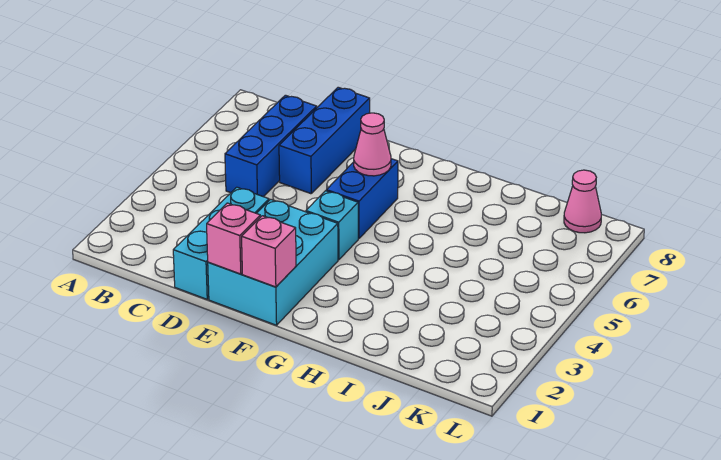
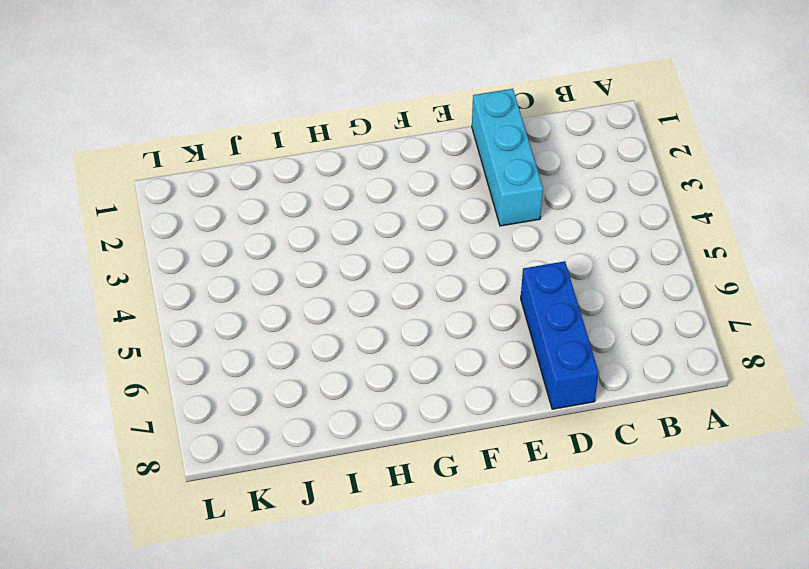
none -> blue 1x3 brick [225,95,317,197]
none -> cyan 2x3 brick [208,199,338,325]

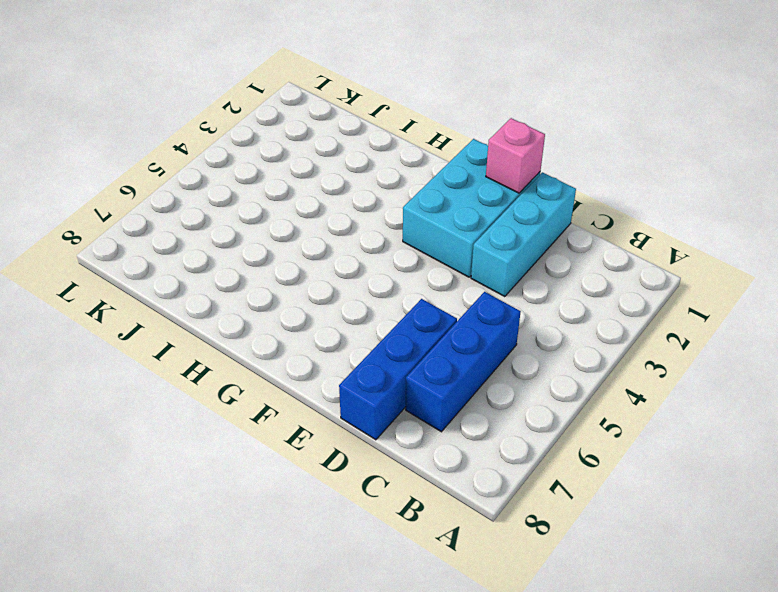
none -> cyan 1x1 brick [306,191,358,260]
none -> blue 1x2 brick [326,159,398,239]

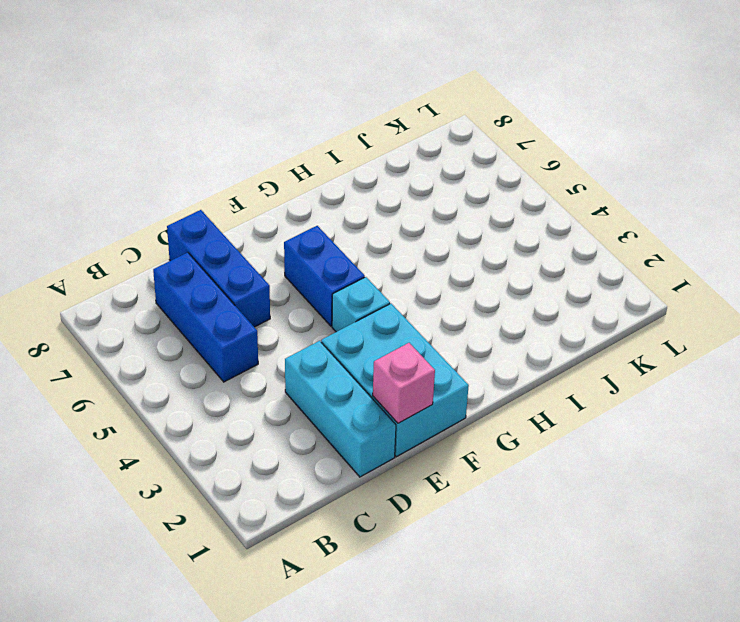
none -> pink 1x1 cone [564,170,601,233]
none -> pink 1x1 brick [242,216,296,287]

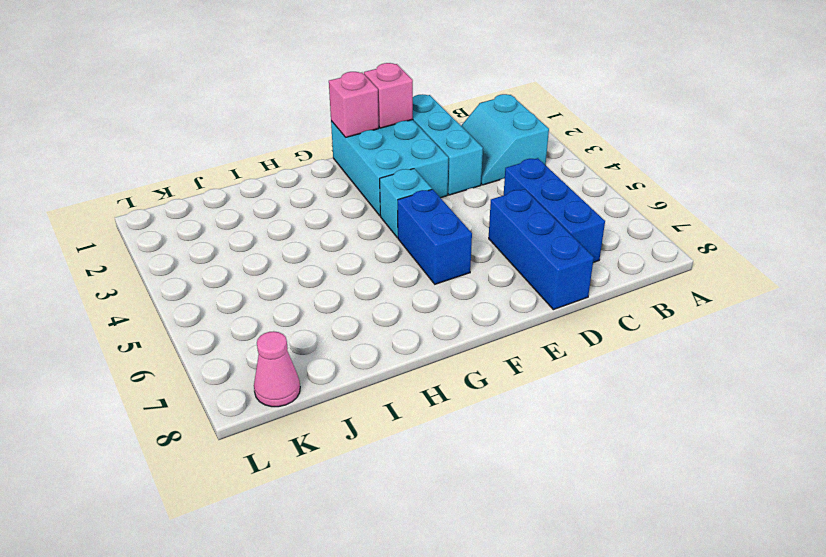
cyan 2x2 slope [461,94,549,185] -> none
none -> pink 1x1 cone [354,113,391,176]

